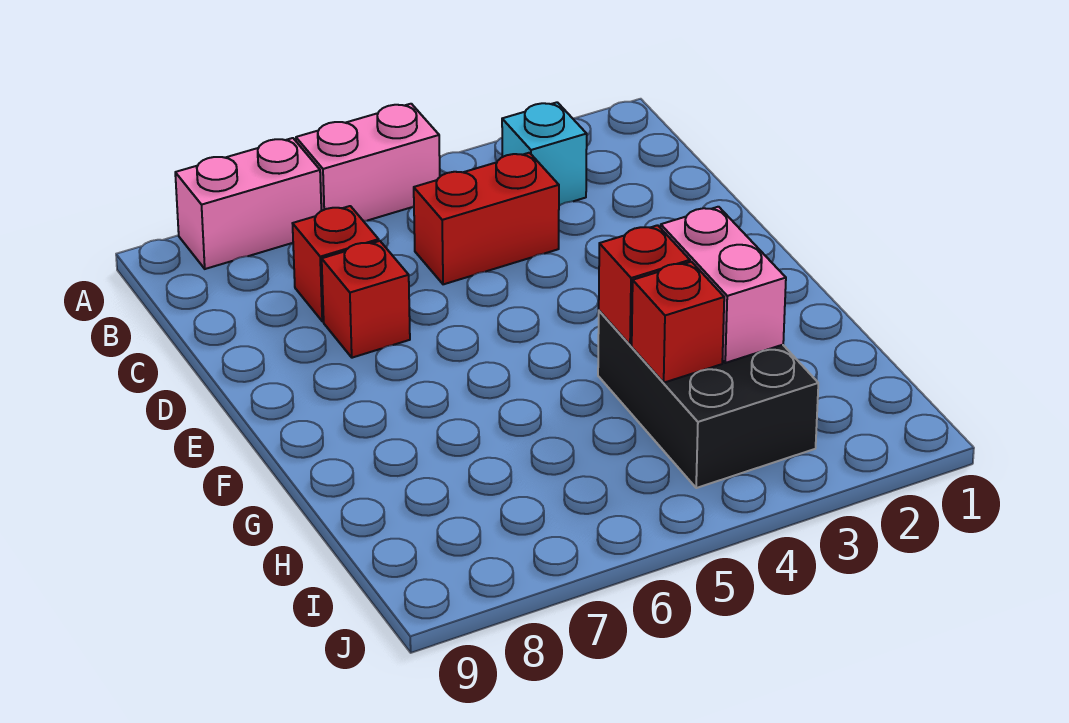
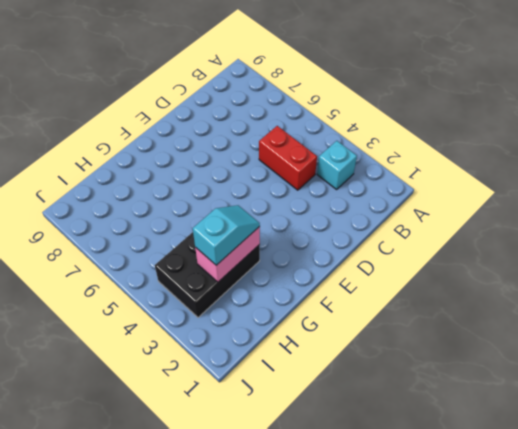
cyan 1x2 slope [193,205,260,265] -> none
none -> pink 1x2 brick [296,104,440,221]
none -> pink 1x2 brick [175,138,321,269]

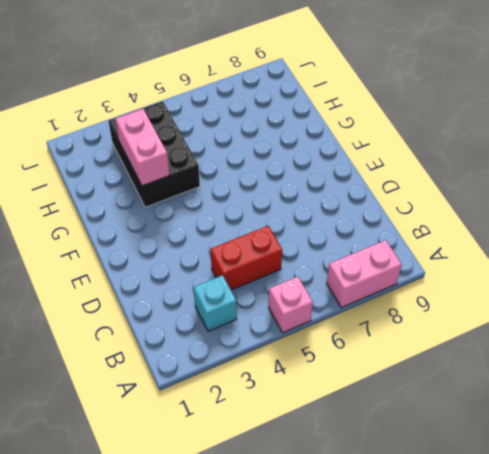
pink 1x1 brick [269,277,313,333] -> pink 1x2 brick [296,104,440,221]
none -> red 1x1 brick [293,206,379,321]
none -> red 1x1 brick [322,241,410,358]

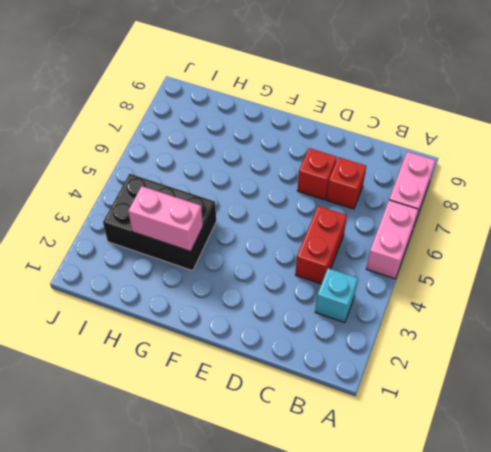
none -> red 1x1 brick [599,225,690,345]
none -> red 1x1 brick [632,262,724,383]

